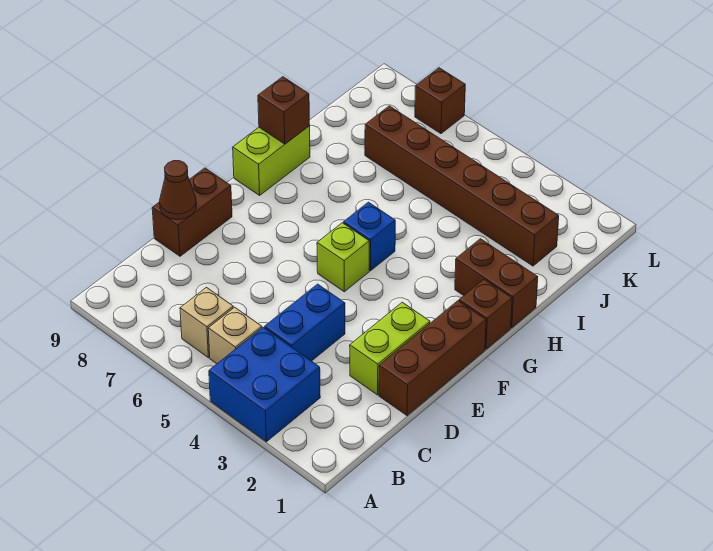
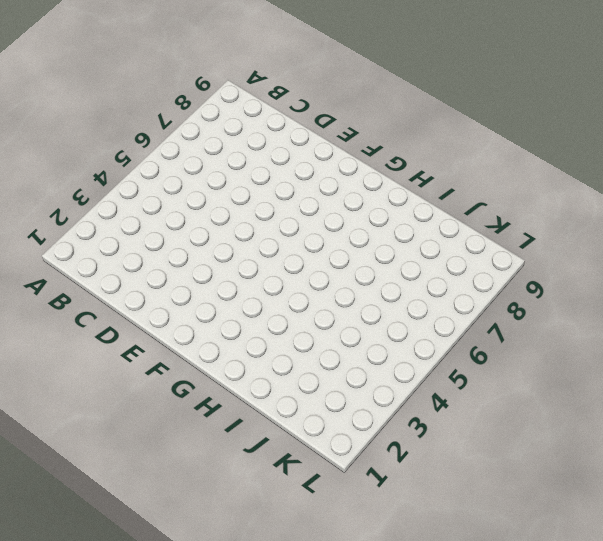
none -> blue 2x2 brick [209,327,320,442]
none -> tan 1x1 brick [208,307,262,364]
none -> tan 1x1 brick [180,288,233,358]

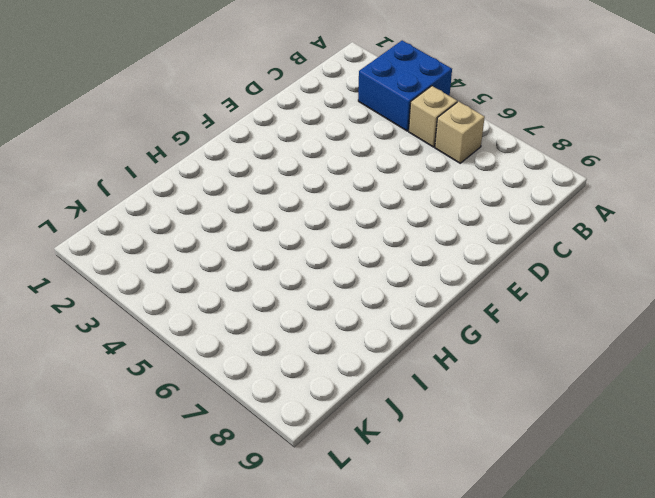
none -> blue 1x2 brick [265,284,345,361]
none -> brown 1x3 brick [379,301,486,416]
none -> lime 1x2 brick [350,302,430,395]

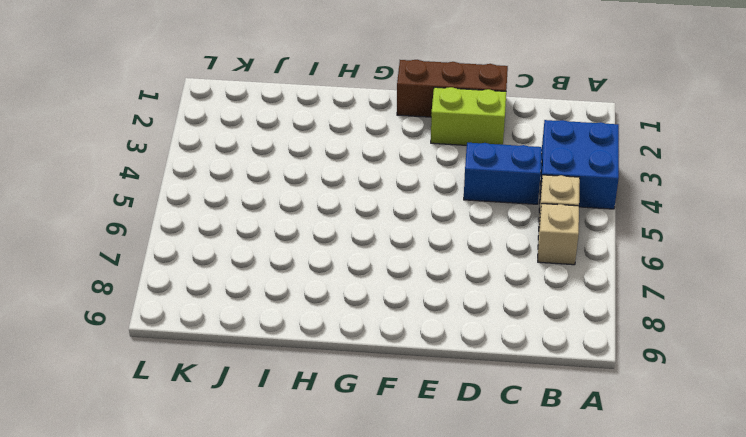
none -> brown 1x2 brick [152,168,232,256]
none -> lime 1x1 brick [317,223,369,292]
none -> brown 1x1 brick [459,280,512,349]

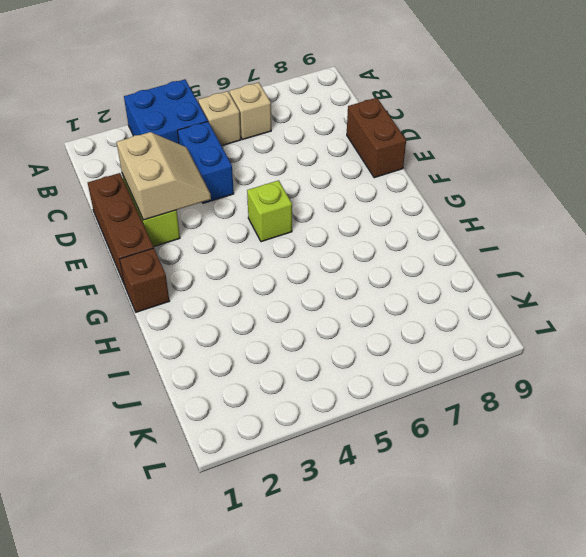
tan 2x2 slope [117,132,211,220] -> none
none -> blue 1x1 brick [344,202,395,271]
none -> lime 1x2 brick [233,126,310,195]
none -> brown 1x2 brick [455,239,538,328]

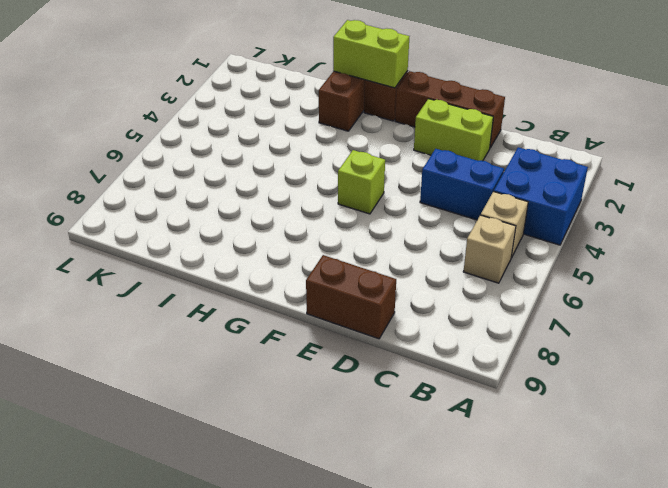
lime 1x2 brick [333,20,409,88] -> lime 1x2 brick moved to [233,126,310,195]
none -> blue 1x1 brick [344,202,395,271]
none -> brown 1x6 brick [365,106,559,266]
none -> brown 1x1 brick [415,68,465,134]

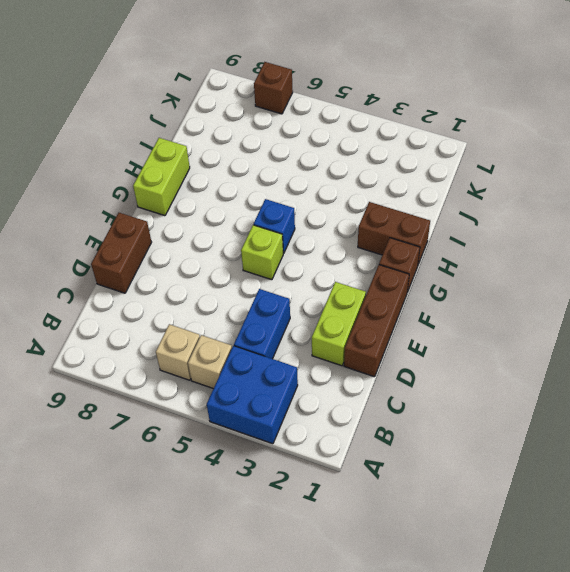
none -> brown 1x6 brick [365,106,559,266]
none -> brown 1x1 cone [160,161,196,220]
none -> brown 1x1 brick [258,77,310,144]

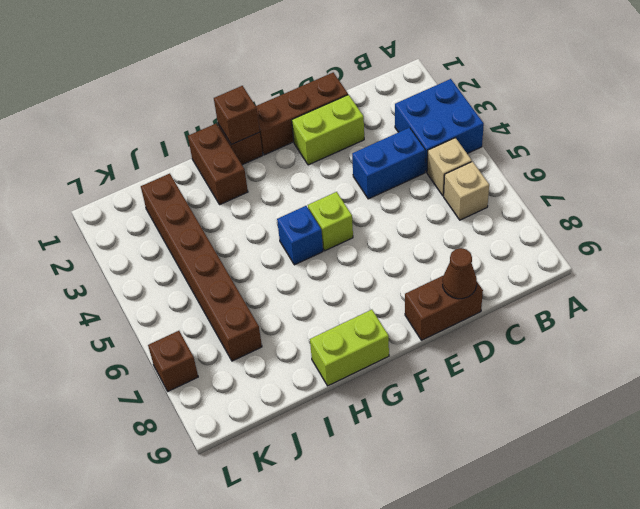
brown 1x1 brick [214,86,260,145] -> brown 1x1 brick moved to [258,77,310,144]

